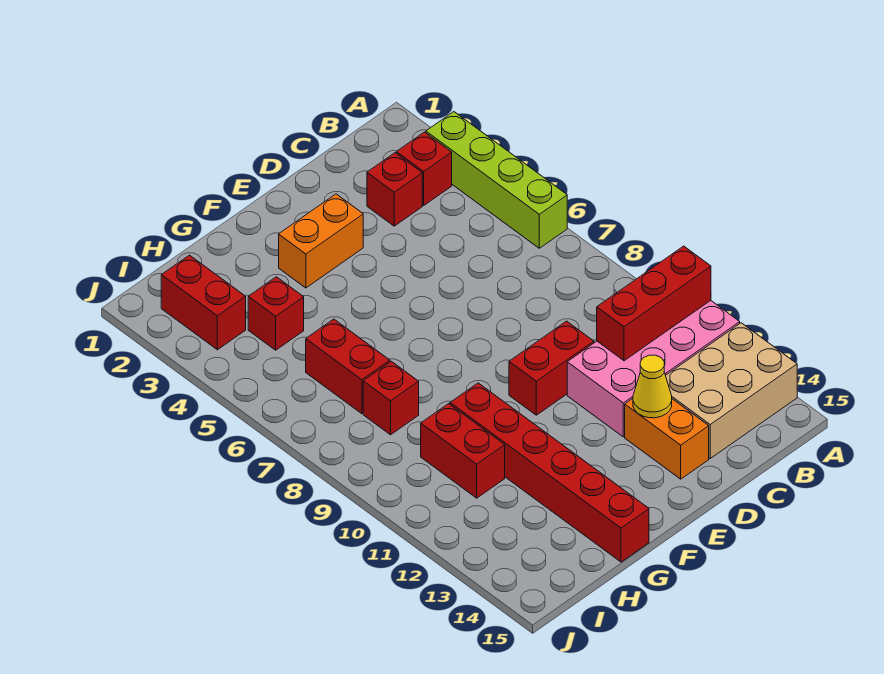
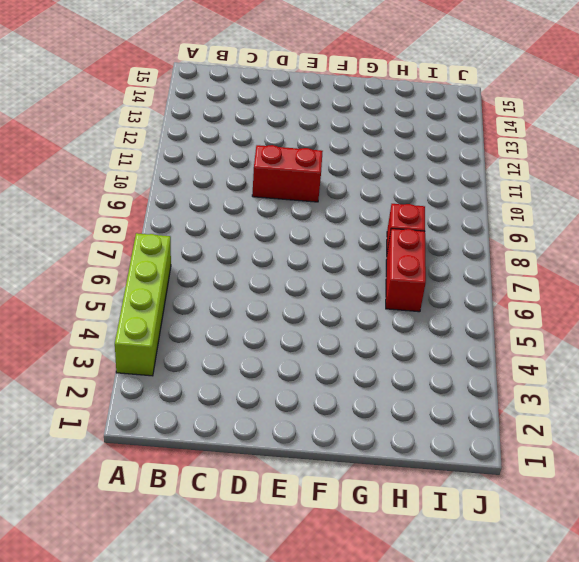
none -> pink 2x4 brick [567,301,740,437]
none -> tan 2x3 brick [666,323,797,458]
none -> red 1x1 brick [396,132,452,205]

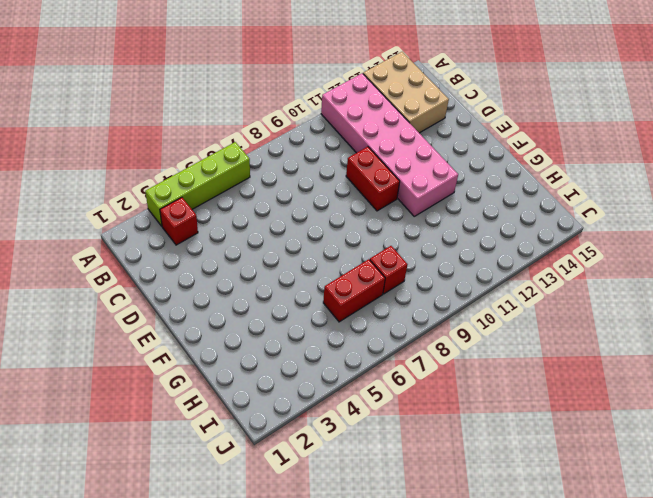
pink 2x6 brick [321,73,458,216] -> pink 2x4 brick [567,301,740,437]
none -> red 1x1 brick [367,153,422,226]
none -> orange 1x2 brick [625,399,709,479]
none -> orange 1x2 brick [279,194,363,288]

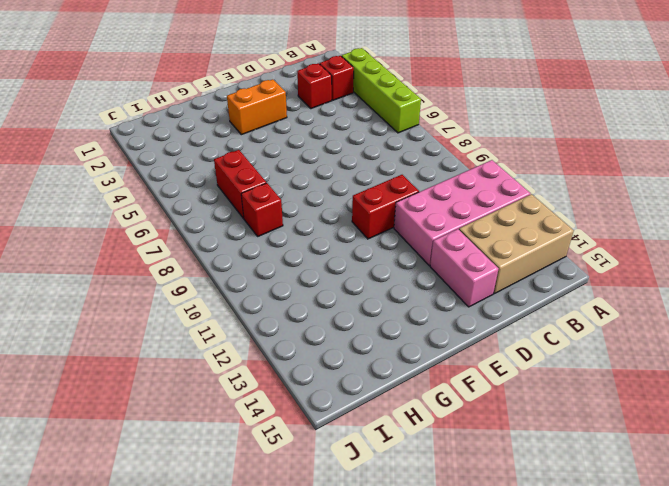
pink 1x2 brick [430,229,498,307] -> orange 1x2 brick [625,399,709,479]
none -> red 1x6 brick [450,383,649,562]
none -> red 1x1 brick [248,277,304,350]
none -> red 1x2 brick [421,404,505,498]

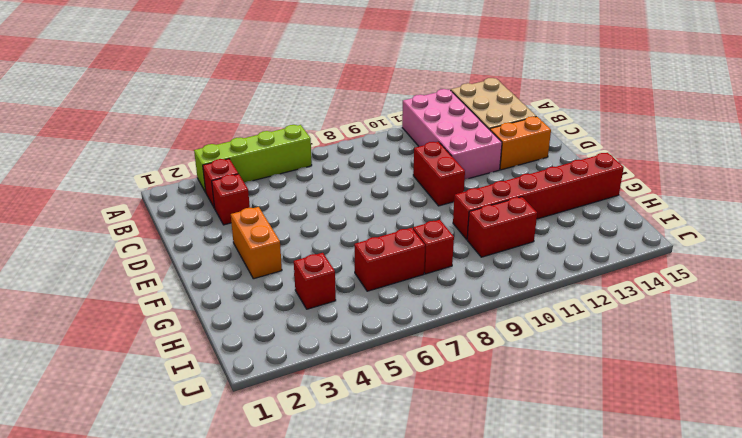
none -> red 1x2 brick [161,255,246,350]
none -> red 1x3 brick [597,246,711,361]
none -> yellow 1x1 cone [633,355,672,418]

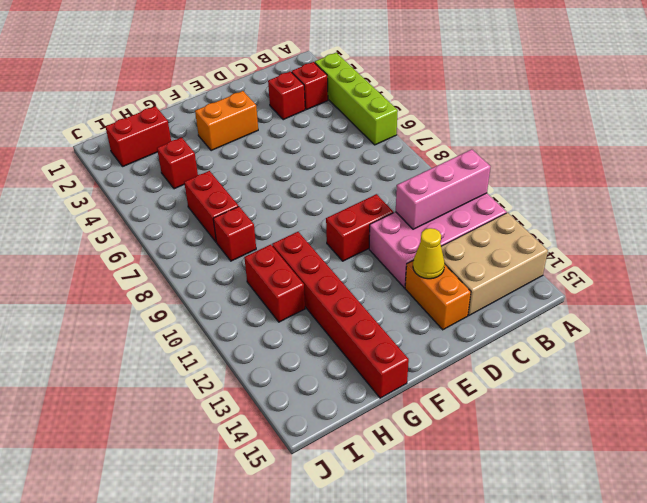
pink 1x3 brick [396,149,491,229] -> red 1x3 brick [597,246,711,361]
red 1x2 brick [105,106,171,167] -> red 1x2 brick turned to [161,255,246,350]

